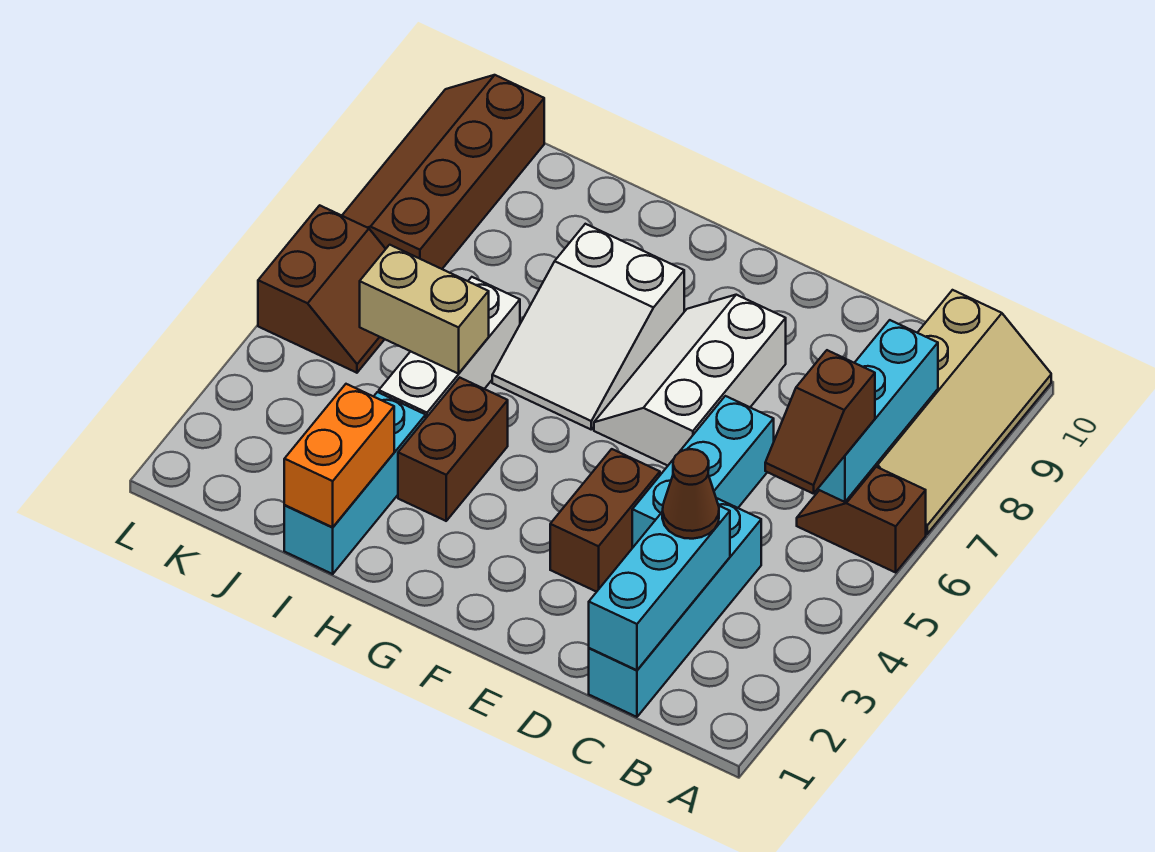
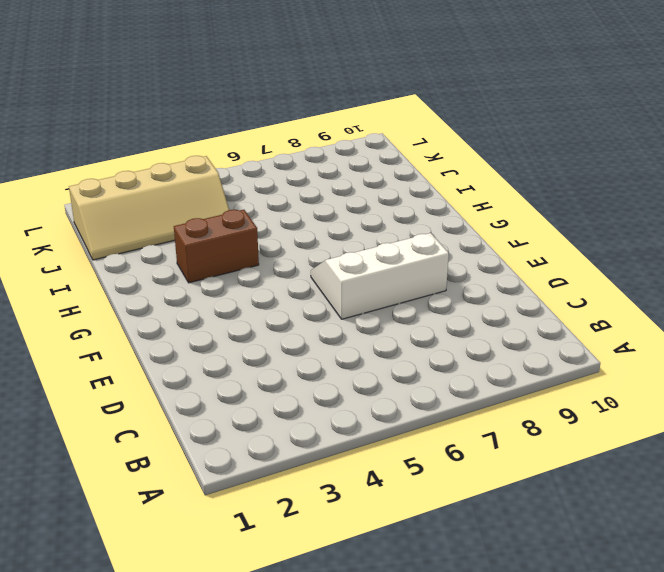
tan 2x4 slope [69,156,229,260] -> tan 2x4 slope moved to [874,290,1051,534]
none -> brown 1x2 slope [797,467,926,572]
none -> cyan 1x4 brick [589,498,761,717]
none -> cyan 1x3 brick [632,396,774,548]

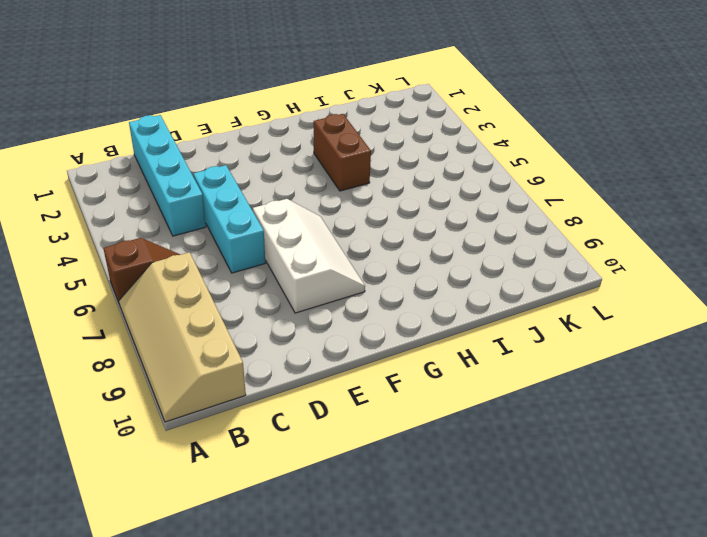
none -> brown 1x2 brick [550,449,660,592]
none -> white 2x3 slope [492,224,684,429]
none -> cyan 1x3 brick [284,392,426,574]

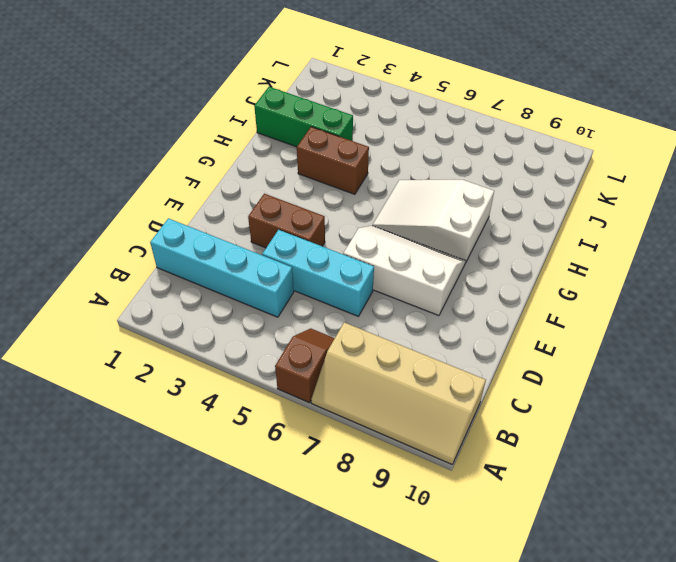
green 1x3 brick [254,87,353,147] -> cyan 1x3 brick [284,392,426,574]
none -> white 1x3 brick [379,277,520,418]
none -> brown 2x2 slope [258,205,385,373]
none -> brown 2x4 slope [342,75,544,269]

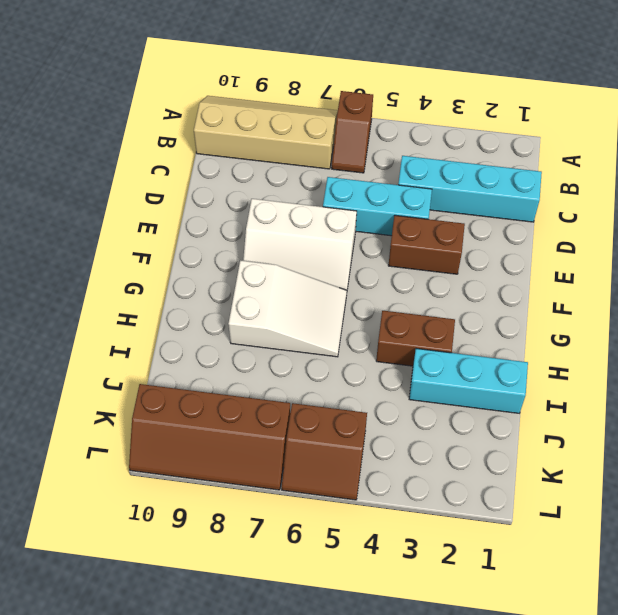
brown 2x2 slope [282,403,367,500] -> brown 2x2 slope turned to [258,205,385,373]
none -> white 1x3 brick [379,277,520,418]
none -> cyan 1x3 brick [818,320,938,502]
none -> cyan 1x3 brick [589,506,730,670]

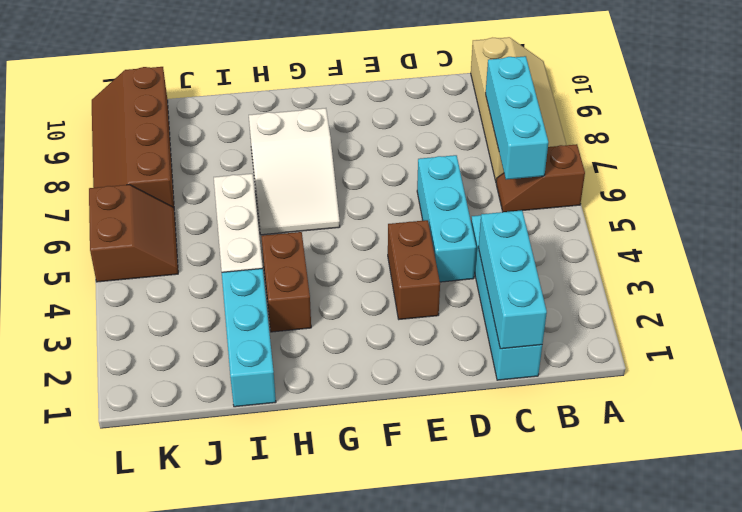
none -> white 2x3 slope [594,295,786,466]
none -> orange 1x2 brick [284,384,394,527]
none -> tan 1x2 brick [360,245,489,374]

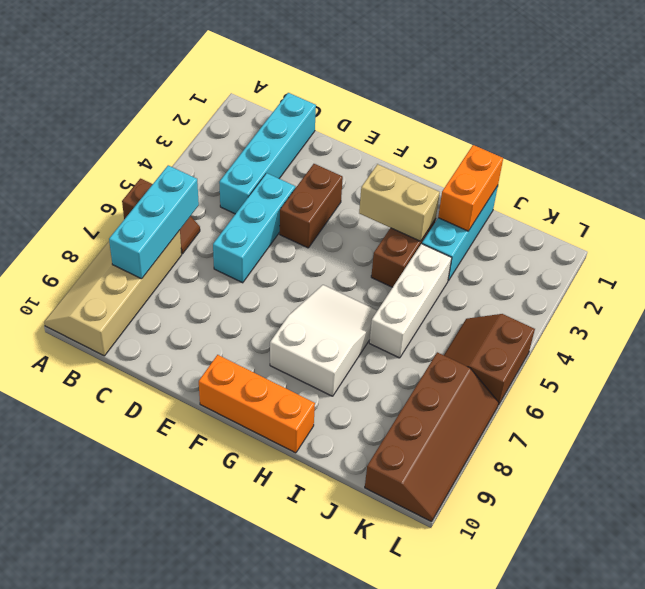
orange 1x3 brick [199,355,315,453] -> none
tan 1x2 brick [359,164,440,241] -> tan 1x2 brick moved to [360,245,489,374]
none -> white 2x3 slope [594,295,786,466]
none -> cyan 1x3 brick [589,506,730,670]
none -> brown 1x2 slope [765,350,875,494]

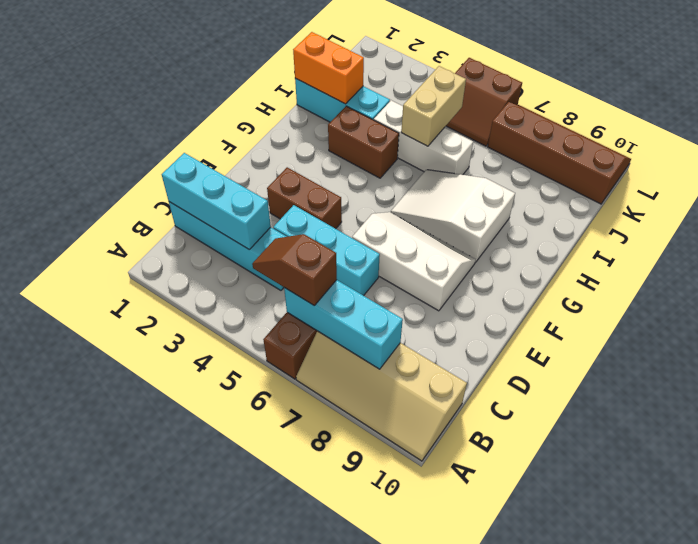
none -> brown 1x1 cone [662,449,719,539]

